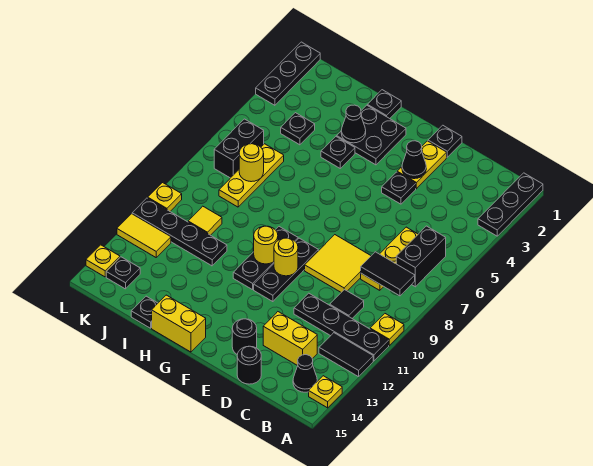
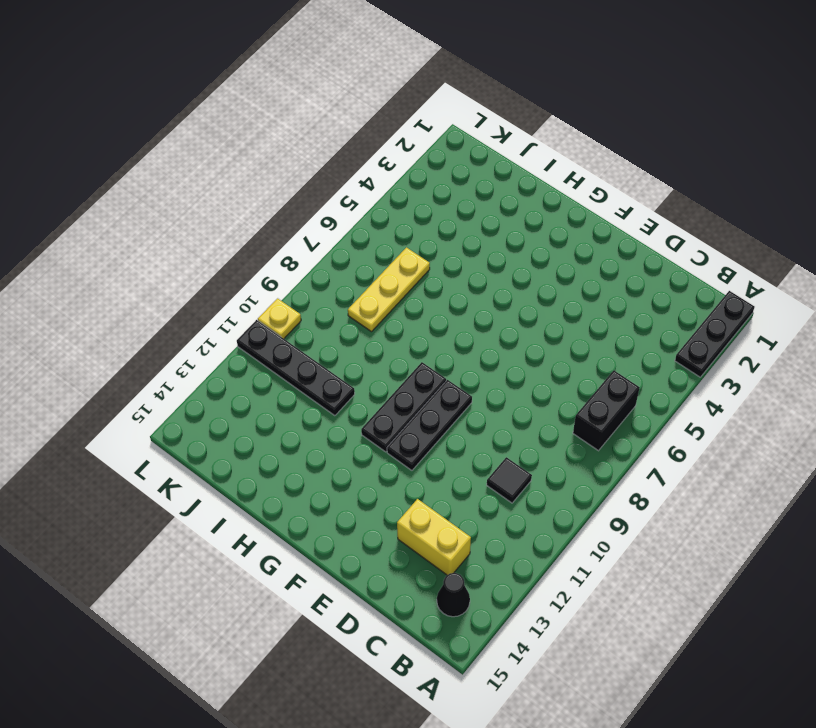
none -> yellow 1x1 plate [370,314,404,345]
none -> black 1x4 plate [294,293,389,361]
none -> black 1x2 tile [319,333,373,377]
none -> yellow 1x1 plate [309,376,342,408]

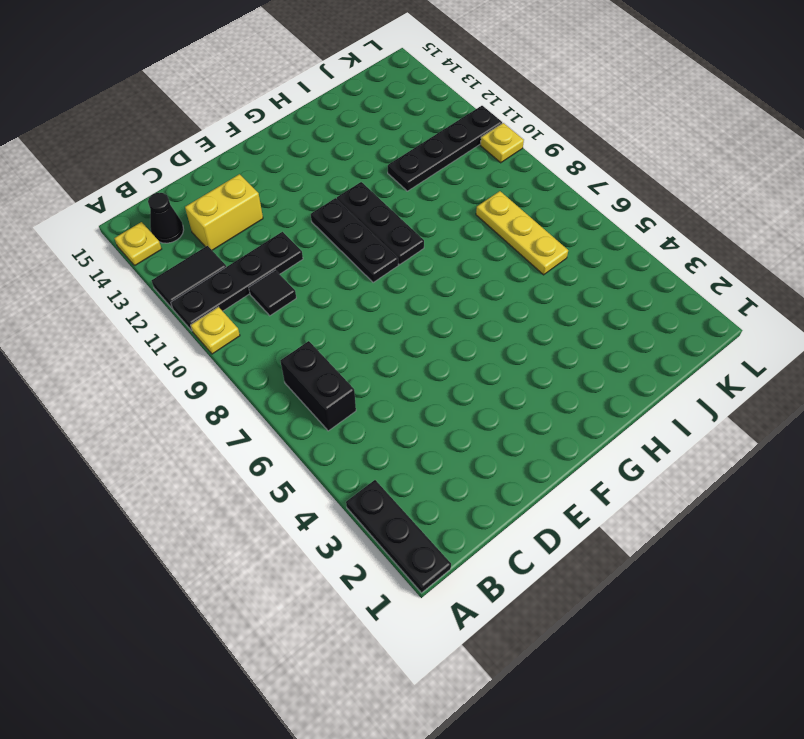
none -> yellow 1x3 plate [361,227,418,290]
none -> yellow 2x2 tile [305,235,371,292]
none -> black 1x1 round brick [237,346,261,384]
none -> black 1x1 plate [428,125,462,157]

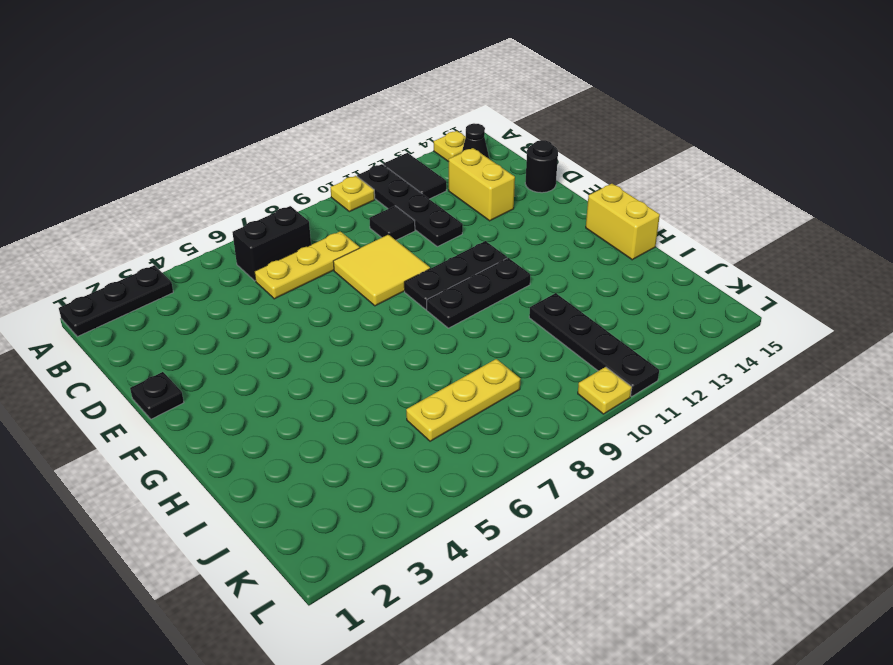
none -> yellow 1x2 plate [397,141,447,189]
none -> black 1x1 plate [382,172,416,204]
none -> black 1x1 round brick [232,319,257,355]
none -> black 2x2 plate [337,105,406,165]

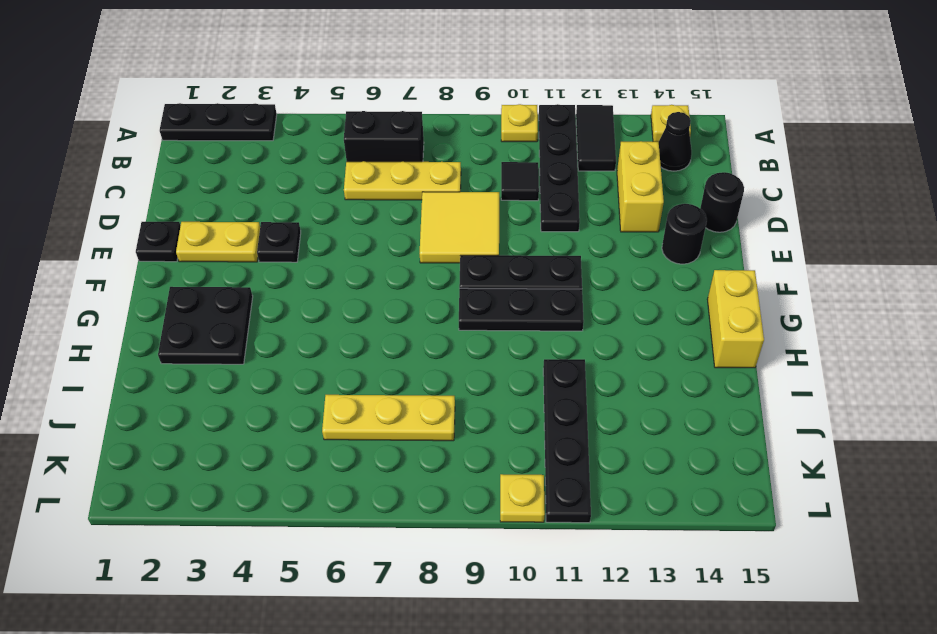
none -> black 1x1 plate [367,90,401,119]
none -> black 1x1 plate [321,137,355,168]
none -> black 1x1 plate [131,296,158,328]
none -> black 1x1 plate [281,113,315,145]

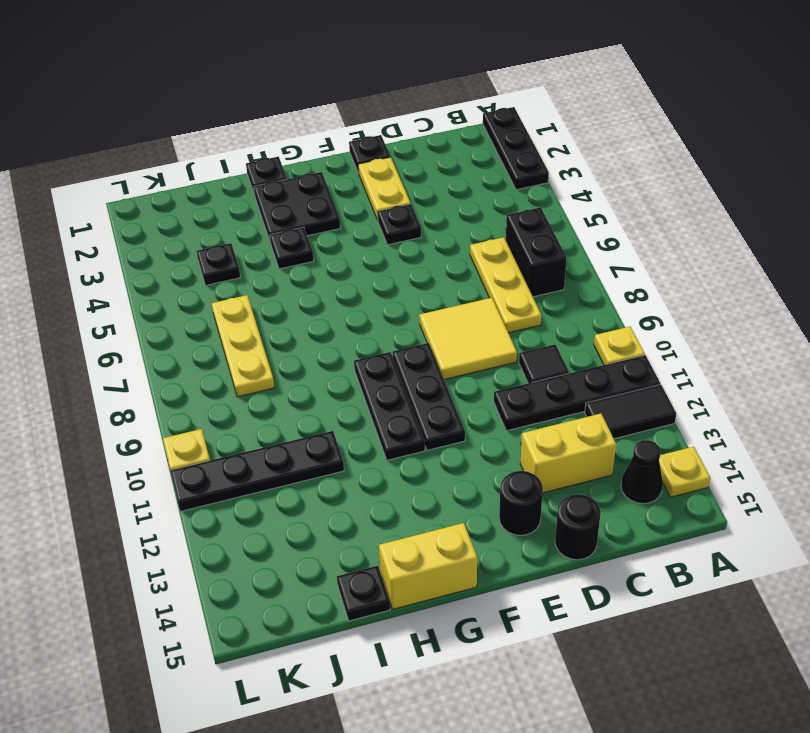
none -> yellow 1x1 tile [188,206,222,235]
none -> black 1x2 brick [214,119,264,178]
none -> yellow 1x2 tile [117,214,171,257]
none -> black 1x1 plate [106,257,140,289]

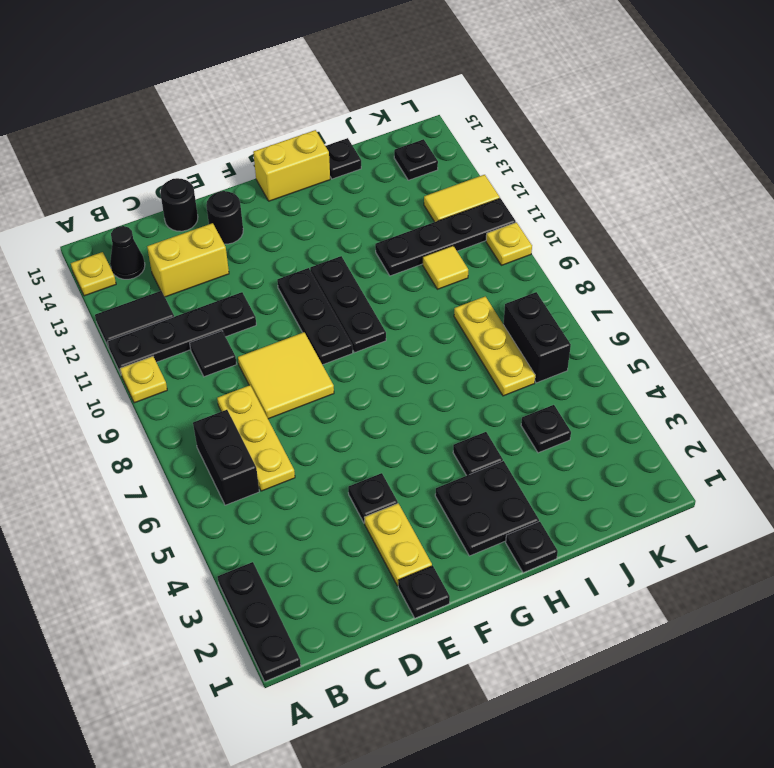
none -> black 1x3 plate [256,42,320,105]
none -> yellow 1x1 plate [86,245,120,277]
none -> black 1x2 tile [361,252,415,296]
none -> black 1x1 cone [402,141,426,179]

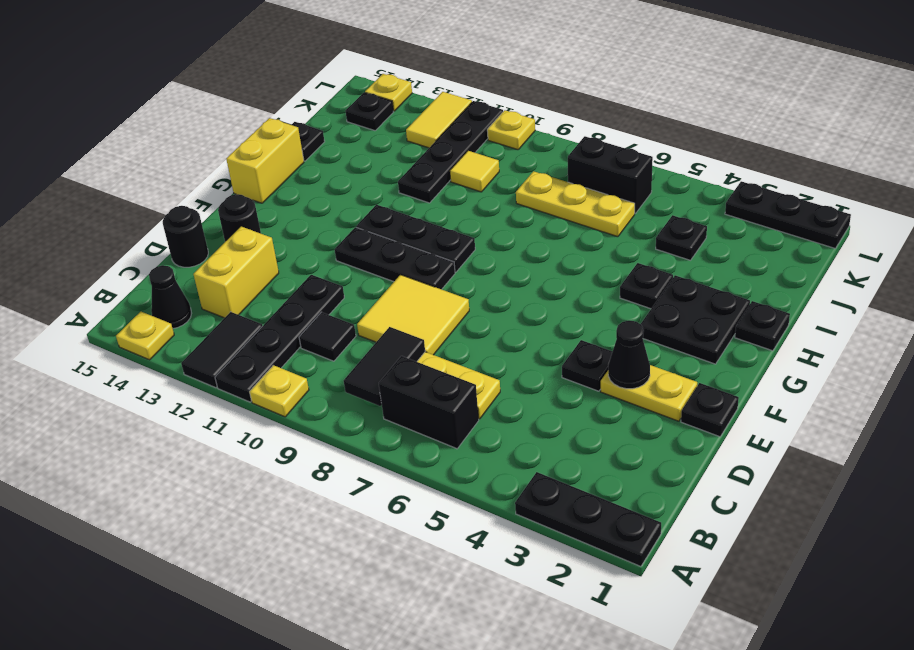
none -> yellow 1x1 round brick [274,238,298,276]
none -> yellow 1x1 round brick [254,226,278,264]
none -> black 1x1 cone [341,105,366,143]
none -> yellow 1x1 round brick [239,144,264,182]

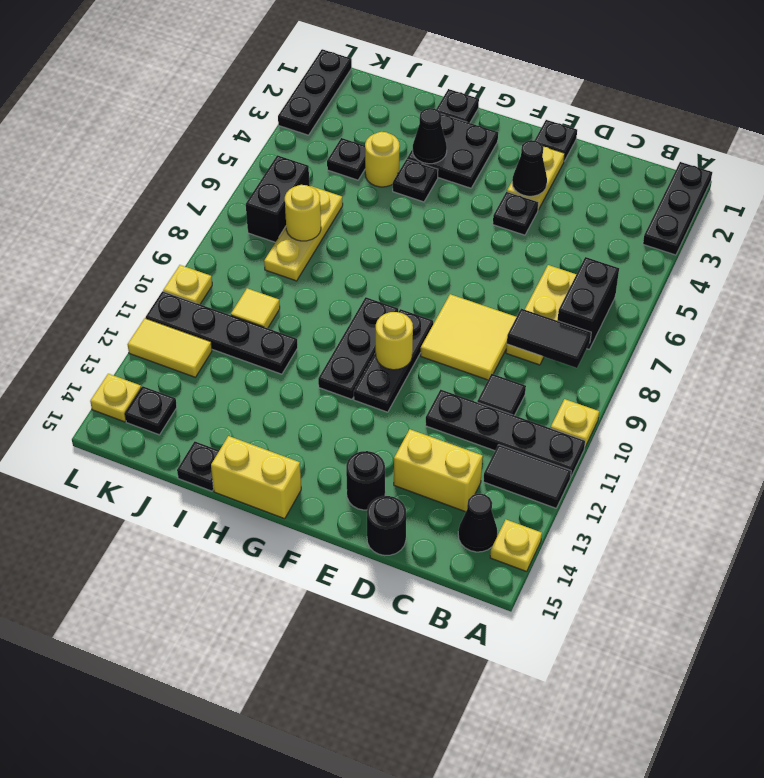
yellow 1x1 round brick [365,132,400,187] -> yellow 1x1 round brick moved to [254,226,278,264]

